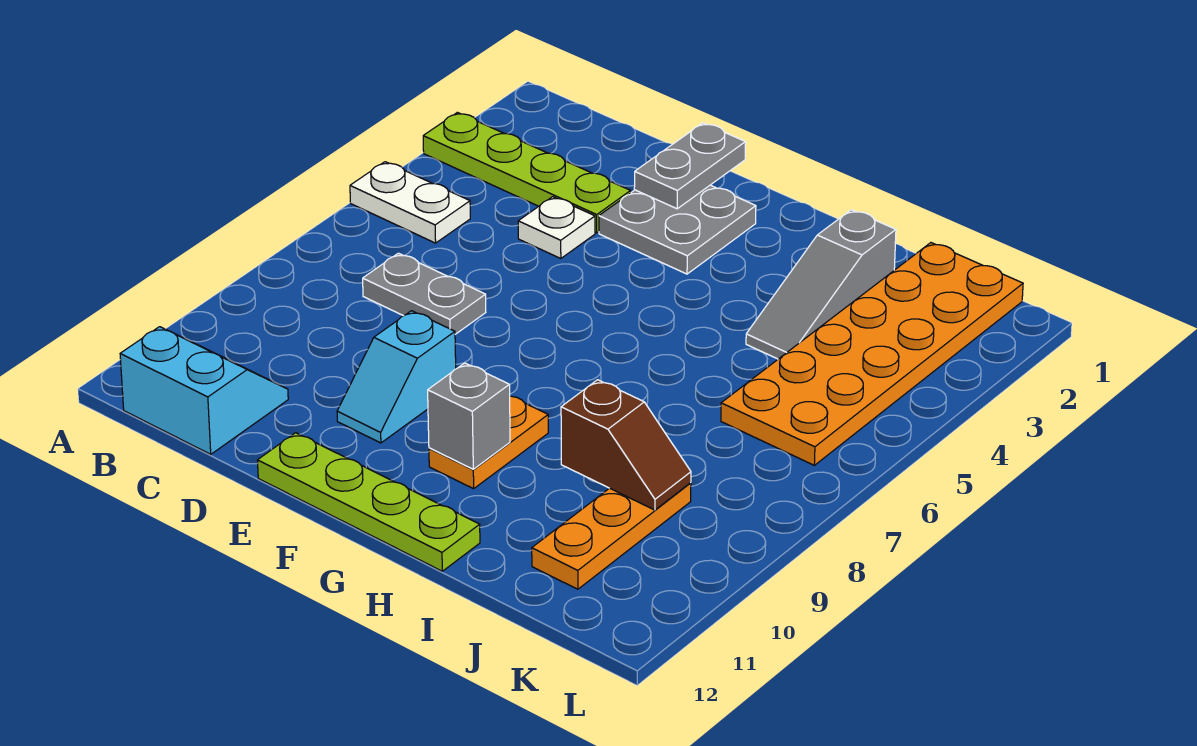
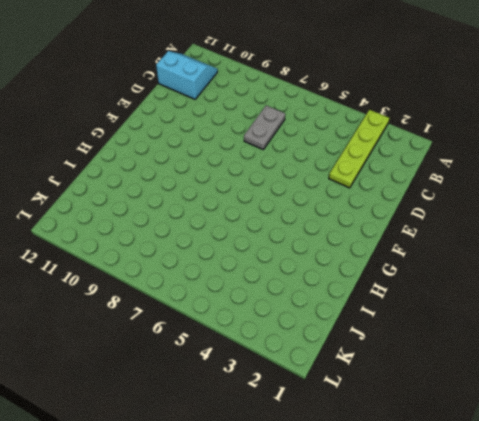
cyan 2x2 slope [156,51,218,99] -> cyan 2x2 slope turned to [120,327,288,454]
none -> white 1x2 plate [350,162,470,243]
none -> white 1x1 plate [518,197,595,259]
none -> grey 2x2 plate [599,185,756,274]

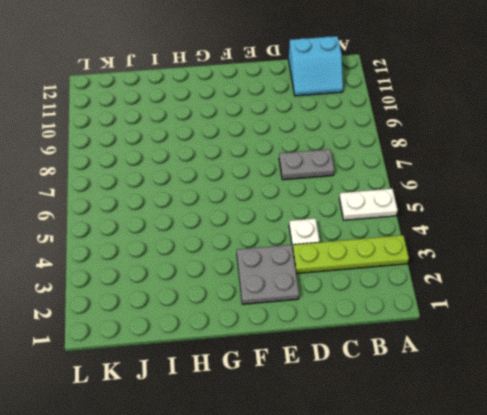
none -> cyan 1x2 slope [337,311,456,443]
none -> lime 1x4 plate [257,433,480,571]
none -> orange 1x2 plate [429,396,548,489]

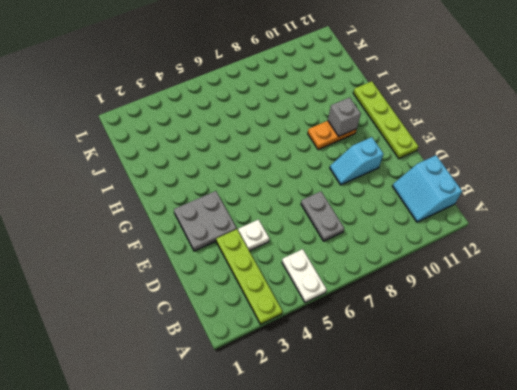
cyan 1x2 slope [330,137,383,185] -> cyan 1x2 slope turned to [337,311,456,443]
none -> grey 1x3 slope [746,210,896,359]
none -> orange 2x6 plate [721,243,1023,465]
none -> orange 1x3 plate [532,483,691,589]

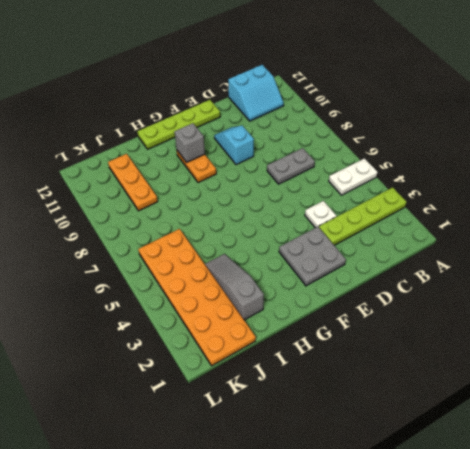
none -> grey 1x2 plate [634,123,746,209]
none -> brown 1x2 slope [561,380,691,510]

